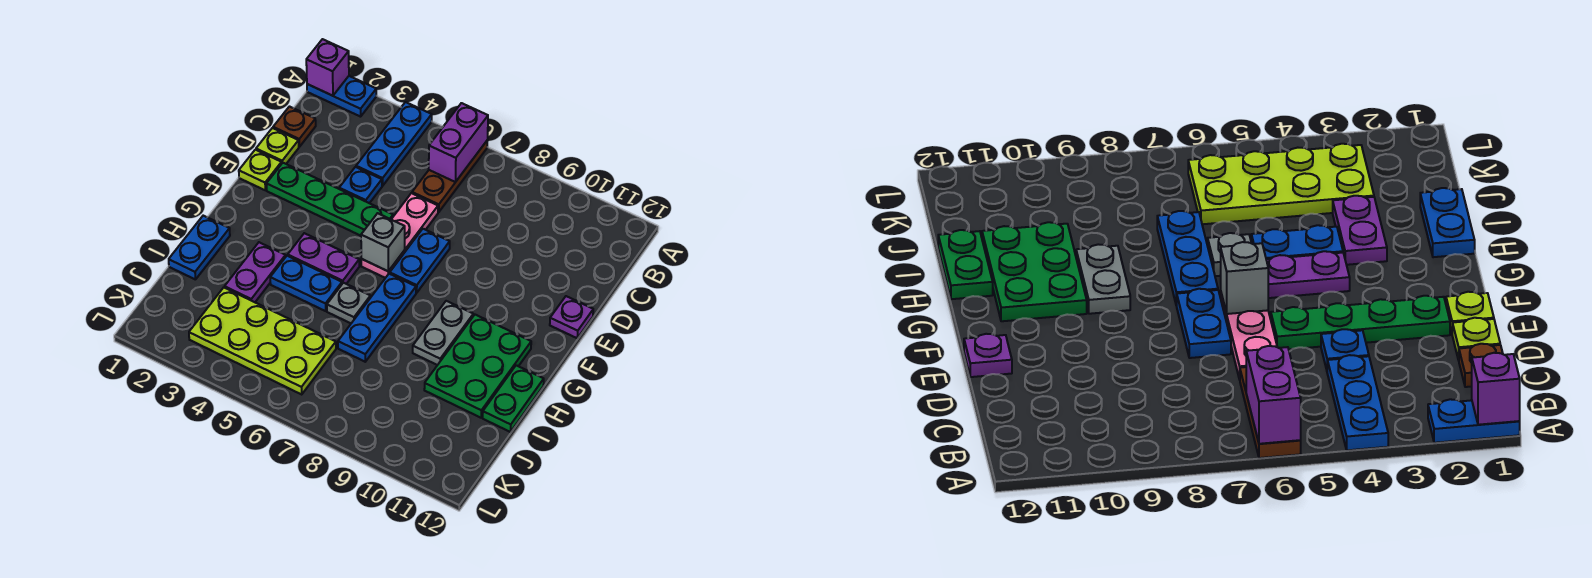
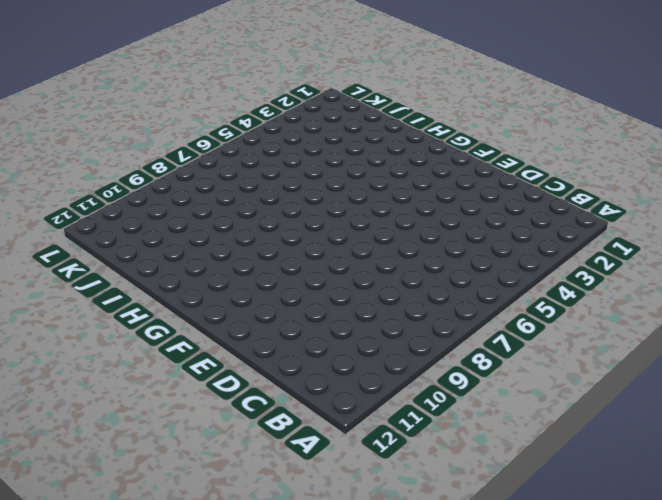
none -> blue 1x2 plate [307,76,376,117]
none -> blue 1x3 plate [356,102,432,186]
none -> brown 1x3 plate [412,140,488,212]

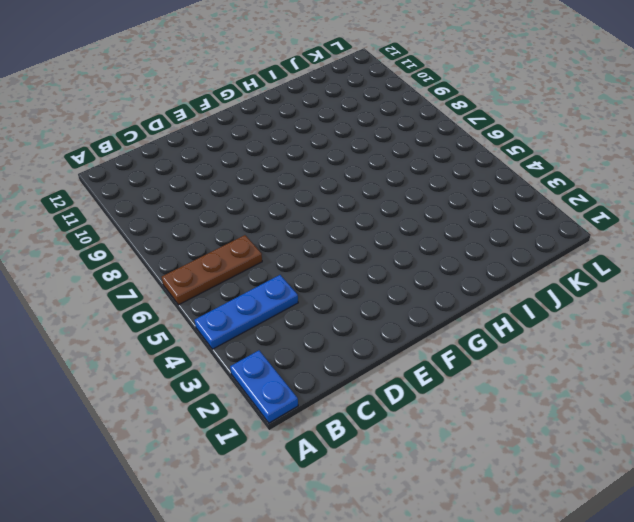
none -> brown 1x1 plate [273,107,316,147]
none -> lime 1x1 plate [256,128,299,164]
none -> blue 1x1 plate [339,167,382,203]

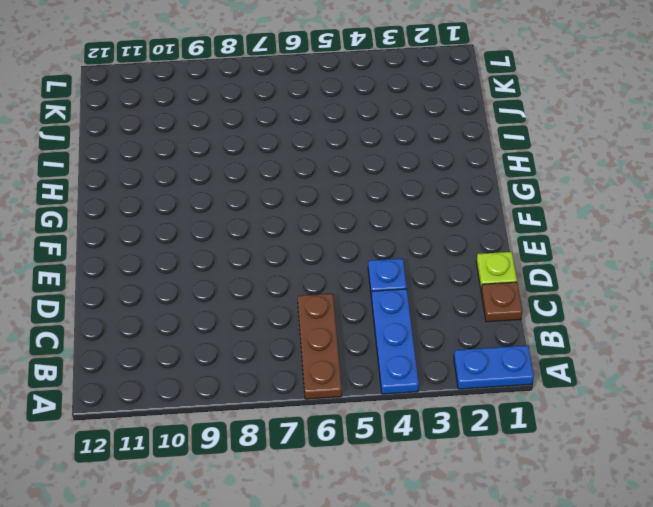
none -> pink 1x3 plate [361,193,438,278]
none -> lime 1x1 plate [239,150,282,190]
none -> green 1x4 plate [266,163,393,236]

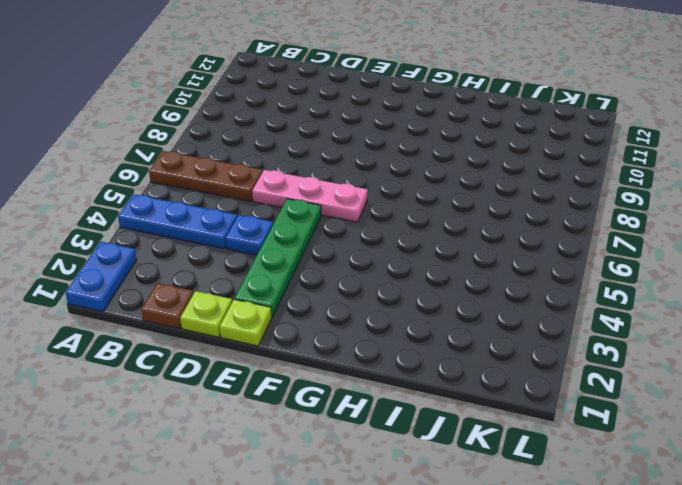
none -> blue 1x2 plate [390,229,450,293]
none -> purple 1x1 plate [550,296,593,338]
none -> purple 1x2 plate [288,233,359,284]

